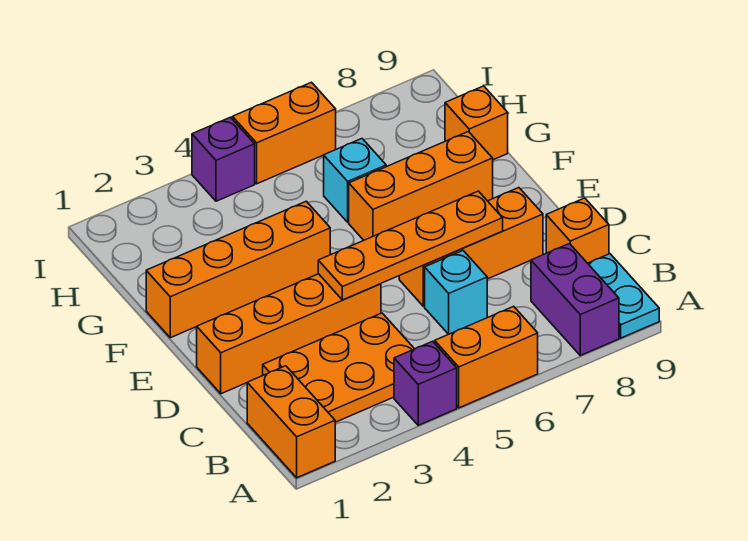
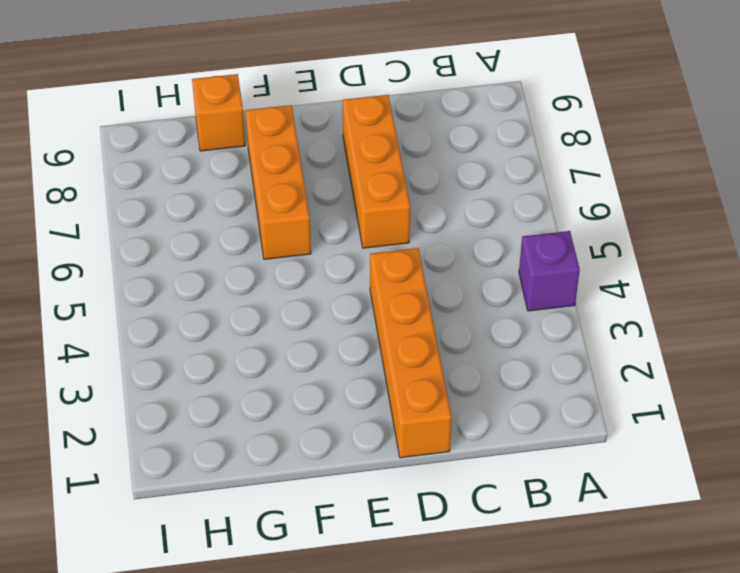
none -> orange 1x2 brick [247,366,335,478]
none -> orange 1x2 brick [435,306,538,408]
none -> purple 1x2 brick [531,244,619,355]

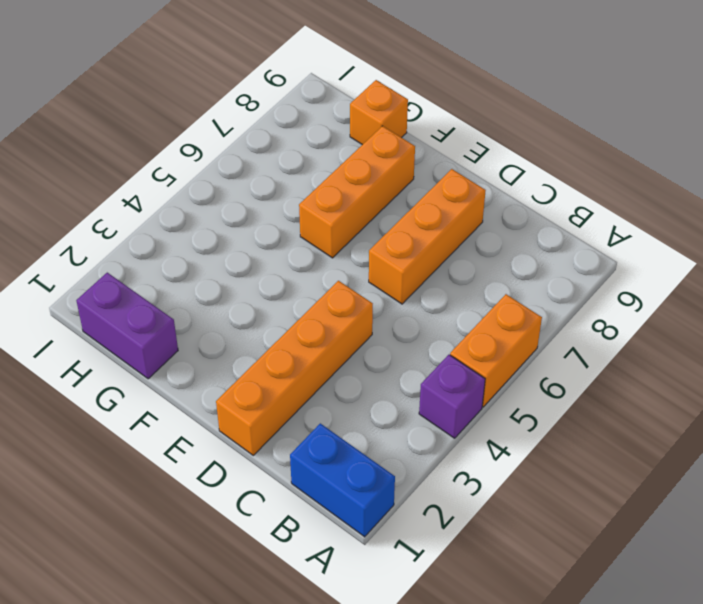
blue 1x2 brick [290,423,395,537] -> orange 1x2 brick [247,366,335,478]
purple 1x2 brick [76,273,178,379] -> purple 1x2 brick moved to [531,244,619,355]
none -> cyan 1x2 plate [588,254,659,338]
none -> orange 2x3 plate [263,313,414,422]
none -> cyan 1x1 brick [425,251,487,334]

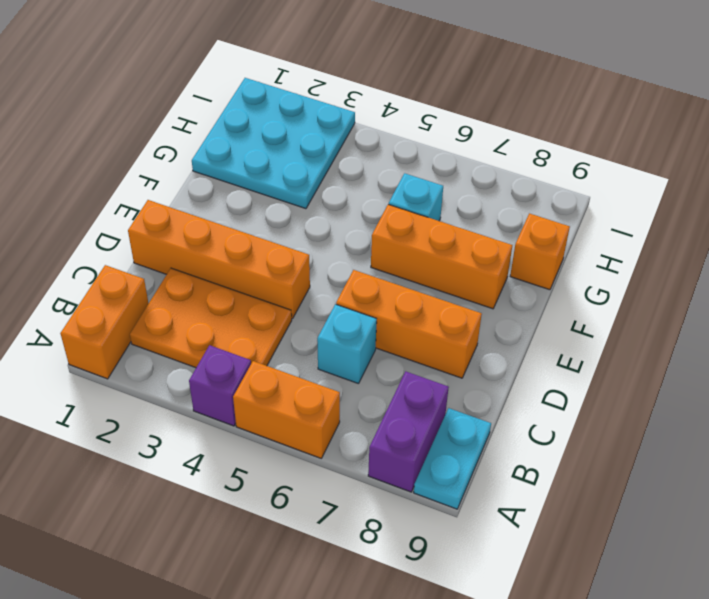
cyan 3x3 plate [192,78,355,209] -> none
none -> orange 1x1 brick [546,198,609,263]
none -> orange 1x4 brick [146,201,330,338]
none -> purple 1x1 brick [192,117,255,201]

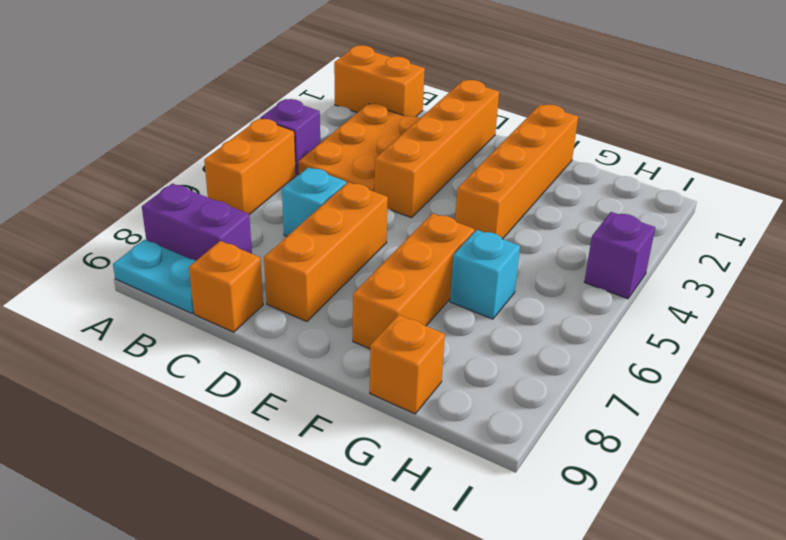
none -> orange 1x2 brick [232,82,336,184]
none -> orange 1x4 plate [318,191,503,300]

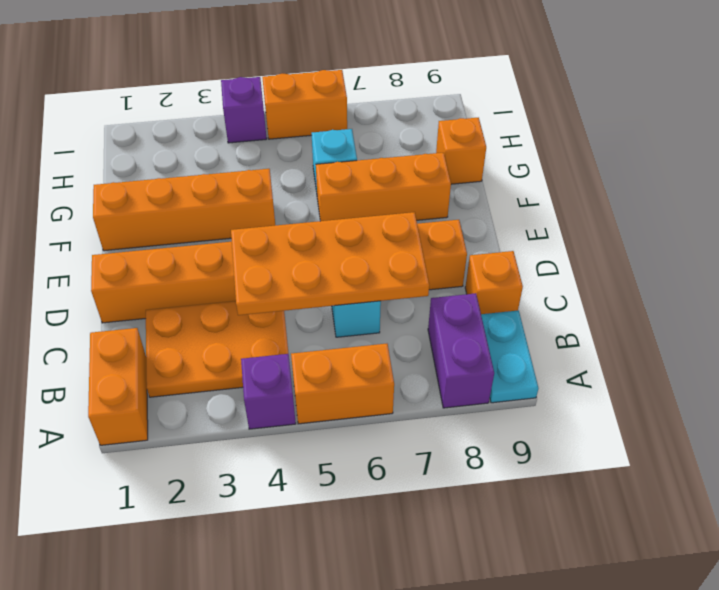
orange 2x4 plate [231,212,429,315] -> orange 1x4 plate [318,191,503,300]

